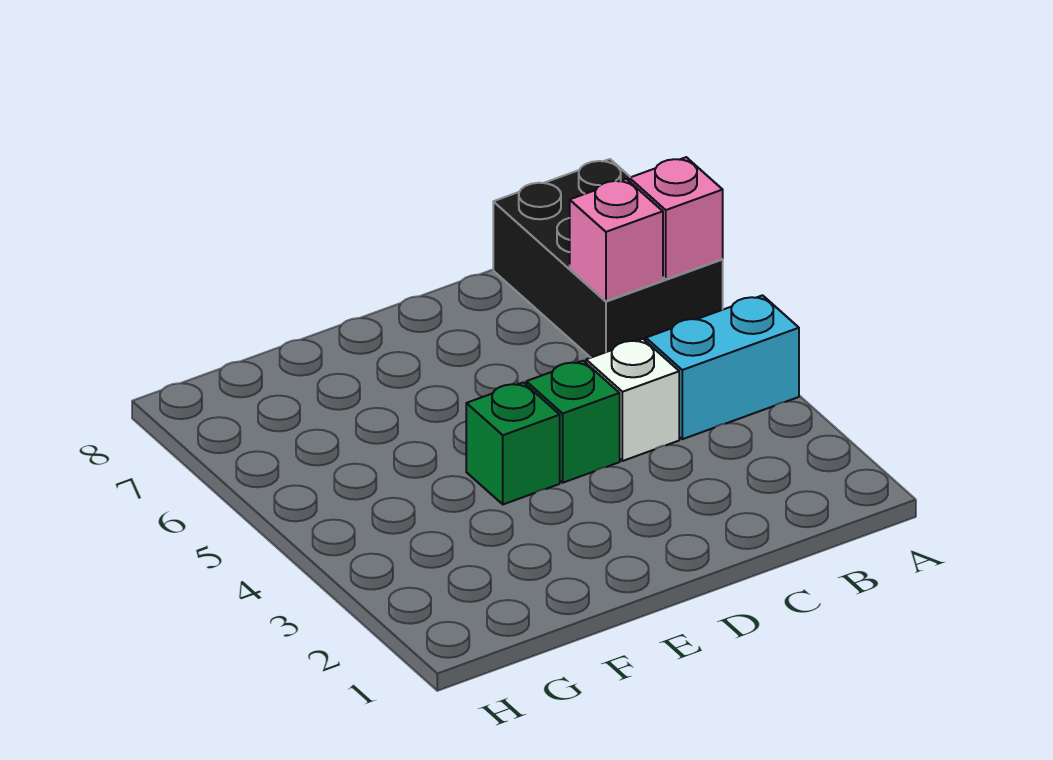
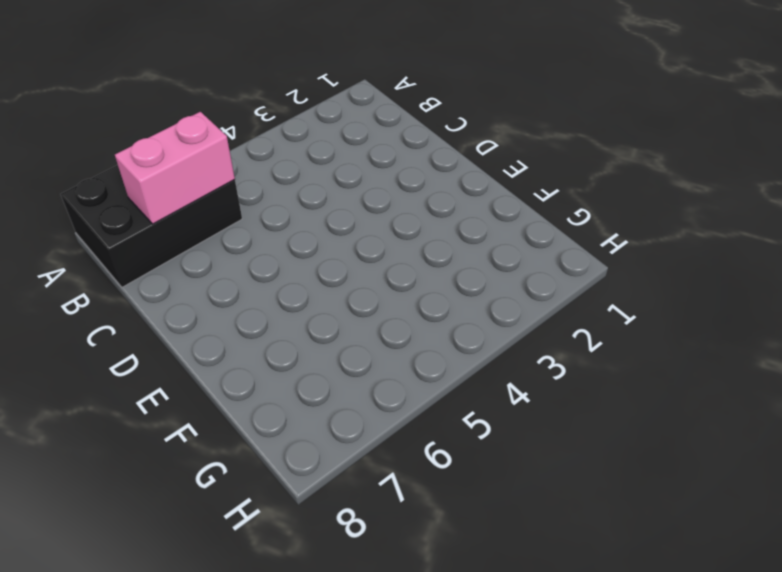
pink 1x2 brick [115,112,235,224] -> pink 1x1 brick [570,179,663,301]
none -> cyan 1x2 brick [646,295,799,439]
none -> white 1x1 brick [586,339,679,461]

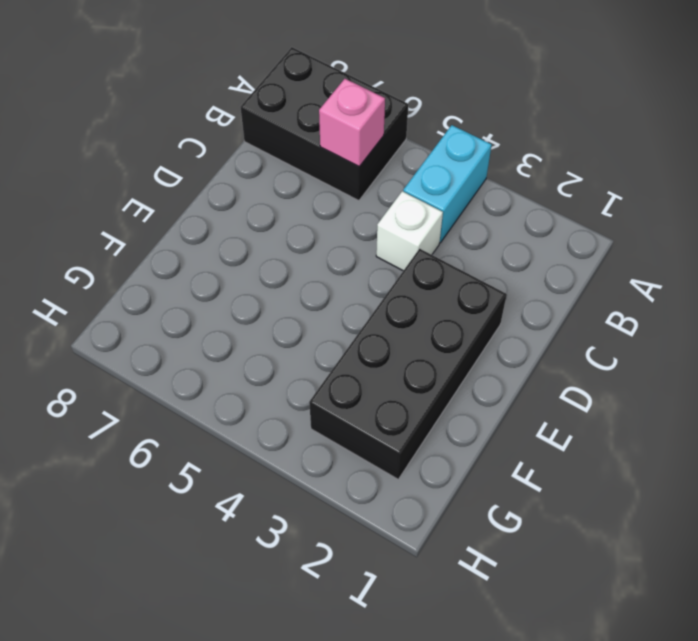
black 2x4 brick [309,249,507,479] -> none
none -> green 1x1 brick [526,361,620,483]
none -> green 1x1 brick [466,382,560,504]

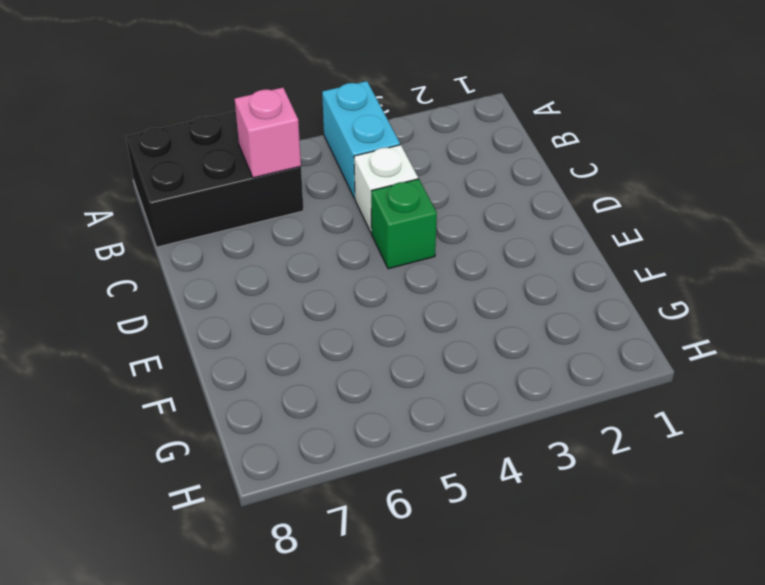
none -> green 1x1 brick [466,382,560,504]
none -> pink 1x1 brick [629,157,723,279]

